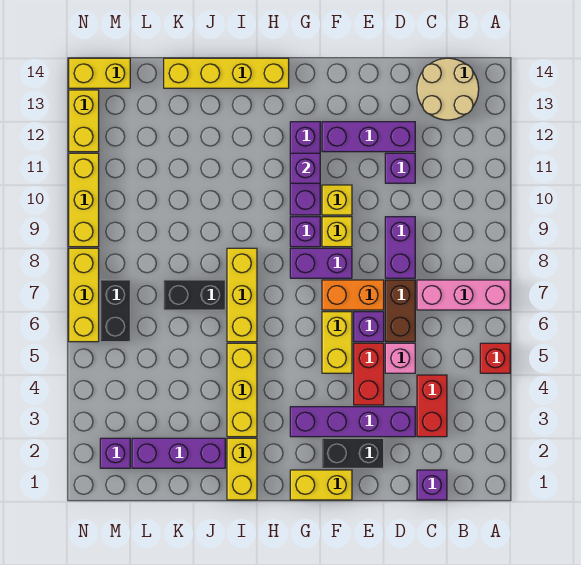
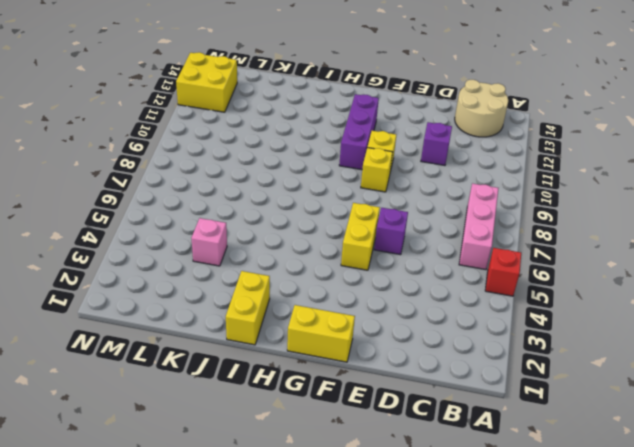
pink 1x3 brick [459,183,498,270] -> pink 1x3 brick turned to [417,280,510,310]
pink 1x1 brick [191,218,227,266] -> pink 1x1 brick moved to [385,343,415,373]
yellow 2x2 brick [176,52,237,112] -> yellow 1x2 brick [69,90,99,152]
none -> purple 1x1 brick [417,470,447,500]
none -> red 1x2 brick [417,375,447,437]
none -> purple 1x4 brick [290,407,415,437]
none -> brown 1x2 brick [385,280,415,342]

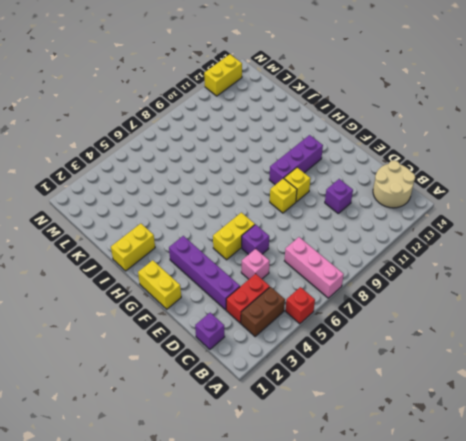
brown 1x2 brick [241,287,285,336] -> brown 1x2 brick moved to [385,280,415,342]
none -> purple 1x2 brick [385,217,415,278]
none -> purple 1x3 brick [322,122,415,152]
none -> black 1x2 brick [322,438,384,468]
none -> red 1x2 brick [354,343,384,405]

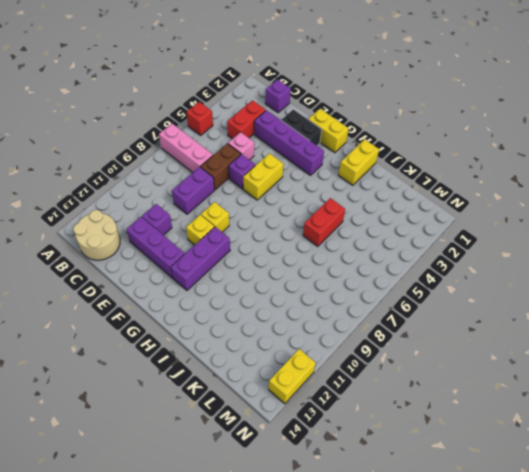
red 1x2 brick [303,198,345,246] -> red 1x2 brick moved to [354,343,384,405]
none -> orange 1x2 brick [322,280,384,310]
none -> purple 1x2 brick [290,248,352,278]
none -> purple 1x1 brick [290,217,320,247]
none -> yellow 1x4 brick [164,58,289,88]

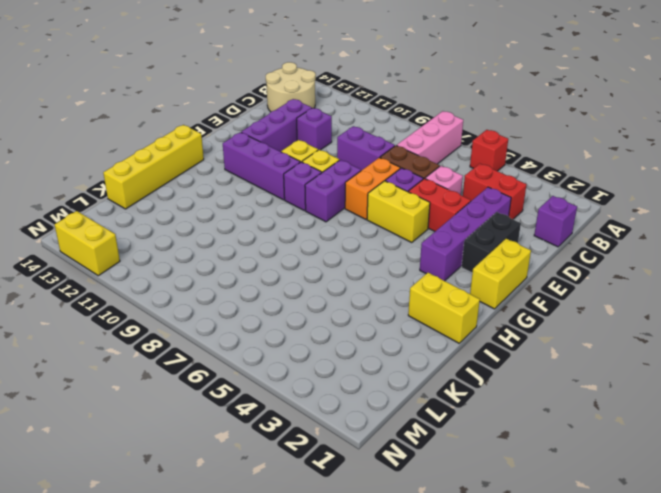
none -> yellow 1x3 brick [227,343,257,437]
none -> yellow 1x3 brick [227,248,257,342]
none -> purple 1x3 brick [132,438,225,468]
none -> black 1x2 brick [164,280,225,310]

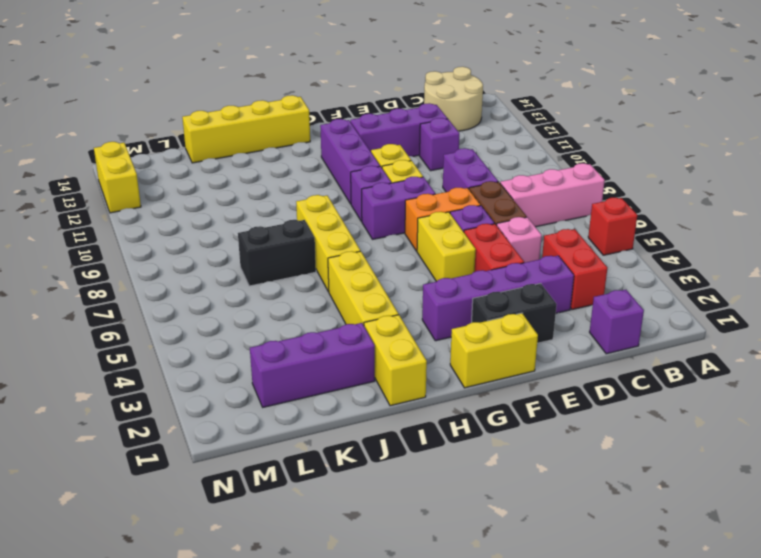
none -> purple 1x1 brick [100,438,130,468]
none -> black 1x2 brick [100,280,130,342]
none -> yellow 1x2 brick [69,58,130,88]
none -> yellow 1x3 brick [69,248,99,342]

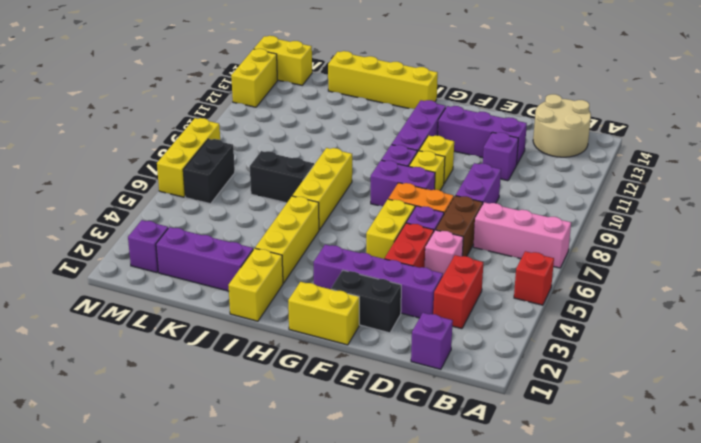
none -> yellow 1x3 brick [69,153,99,247]
none -> purple 1x1 brick [290,153,320,183]

